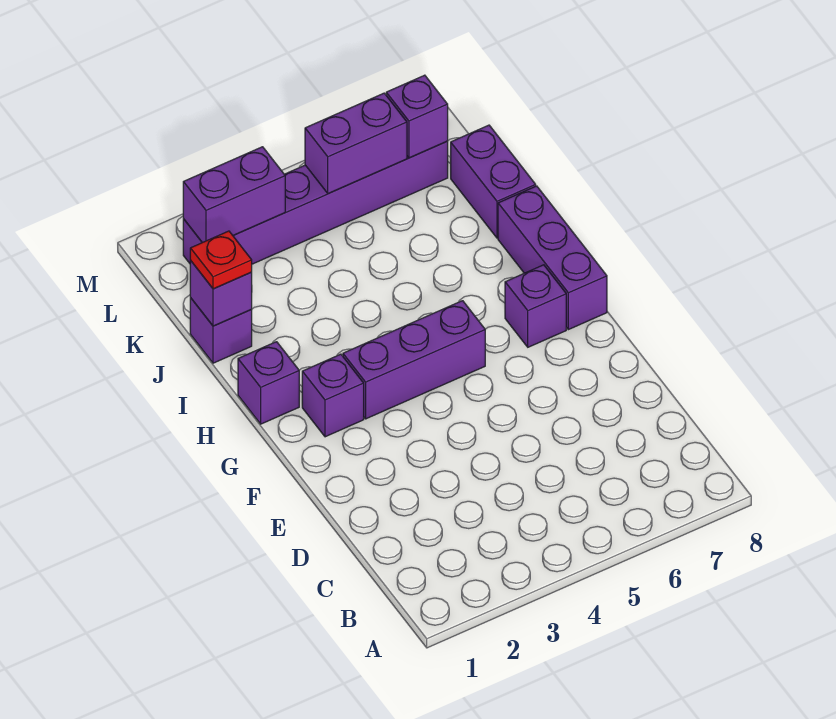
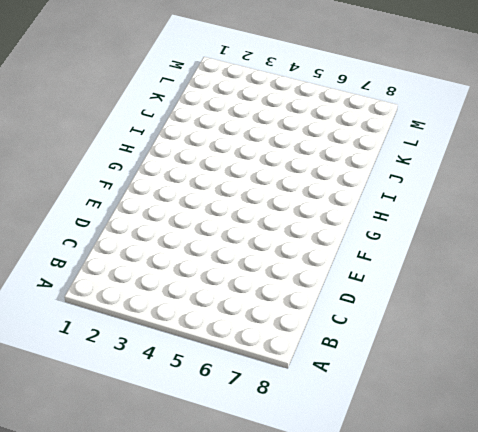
none -> purple 1x1 brick [302,354,364,437]
none -> purple 1x3 brick [343,301,485,419]
none -> purple 1x1 brick [505,265,566,347]

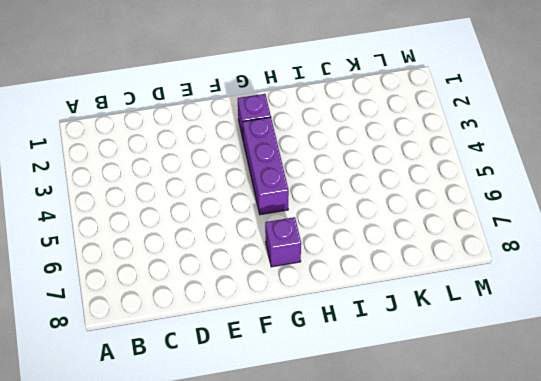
none -> purple 1x3 brick [498,186,607,330]
none -> purple 1x1 brick [238,342,299,424]
none -> purple 1x1 brick [190,298,252,363]

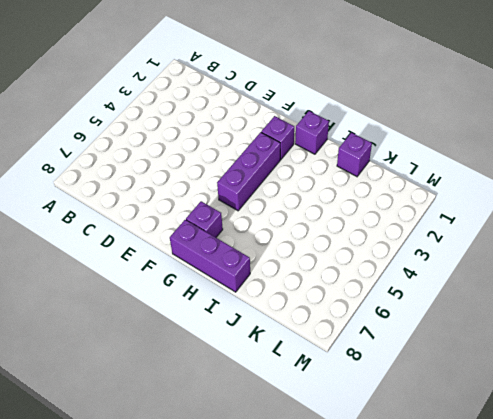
none -> purple 1x2 brick [451,125,536,238]
none -> purple 1x6 brick [183,142,448,264]
none -> purple 1x1 brick [190,261,252,326]

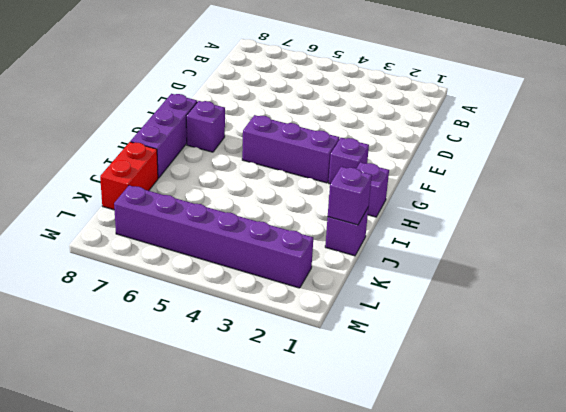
red 1x2 brick [100,142,158,210] -> purple 1x2 brick [451,125,536,238]
none -> purple 1x2 brick [183,147,285,243]
none -> purple 1x2 brick [305,93,407,194]
none -> purple 1x1 brick [386,75,448,158]

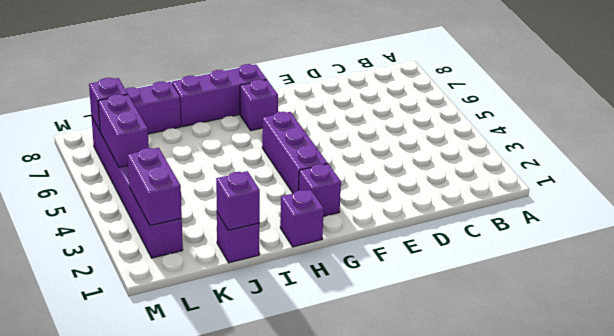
none -> red 1x1 plate [190,231,252,289]

